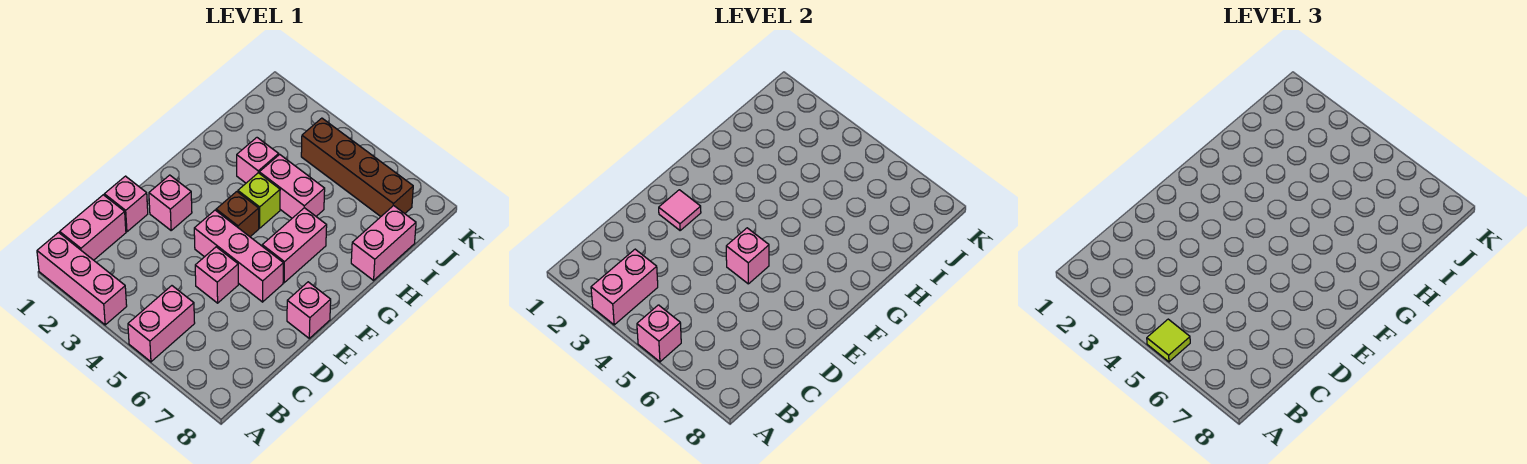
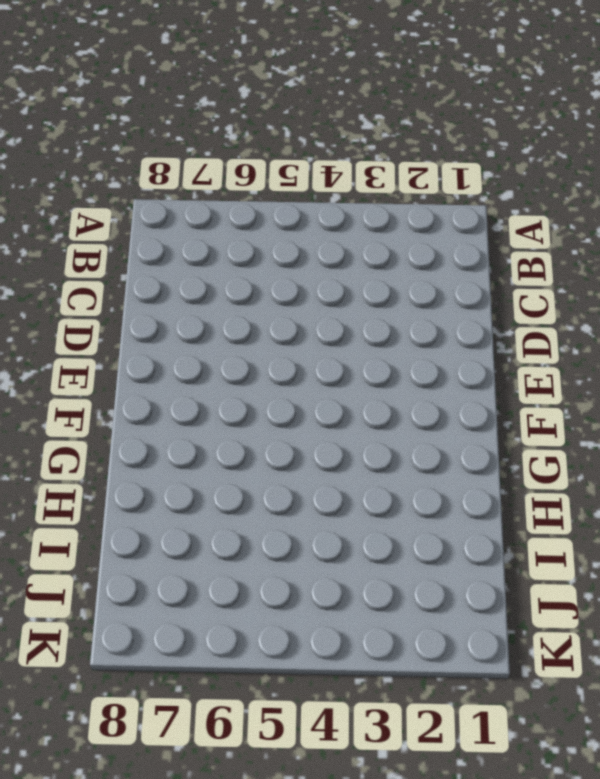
none -> pink 1x3 brick [37,233,127,325]
none -> pink 1x2 brick [128,286,195,362]
none -> pink 1x2 brick [60,195,126,260]

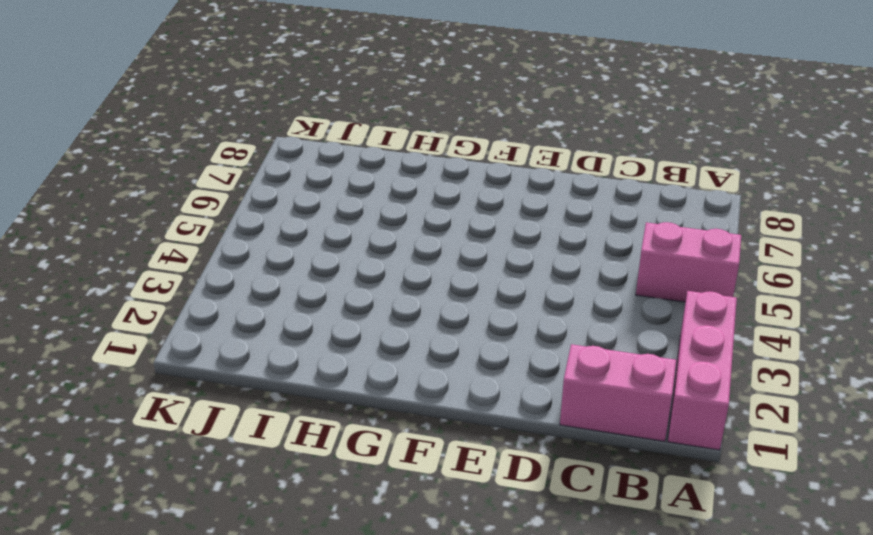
none -> pink 1x1 brick [104,176,148,232]
none -> pink 1x1 brick [195,247,238,303]
none -> pink 1x1 brick [149,175,192,230]

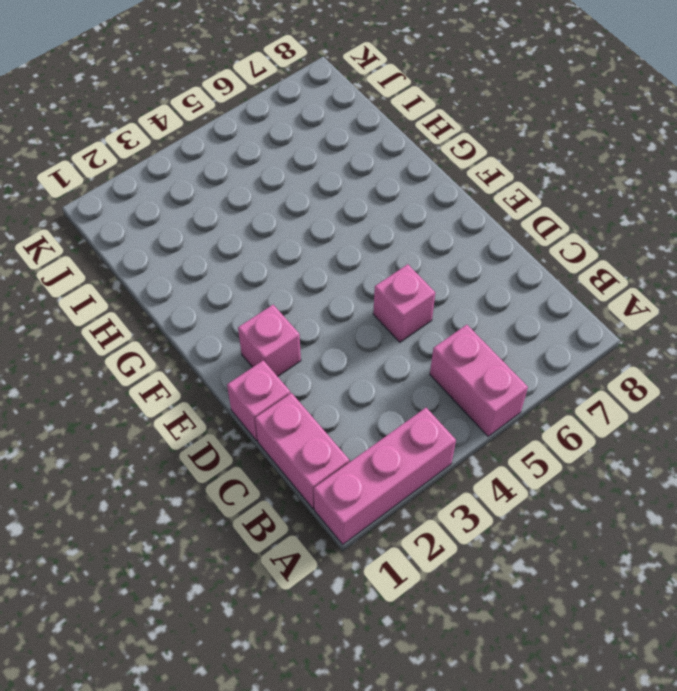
none -> pink 1x3 brick [194,210,283,302]
none -> pink 1x1 brick [287,282,331,338]
none -> brown 1x1 brick [216,192,259,237]

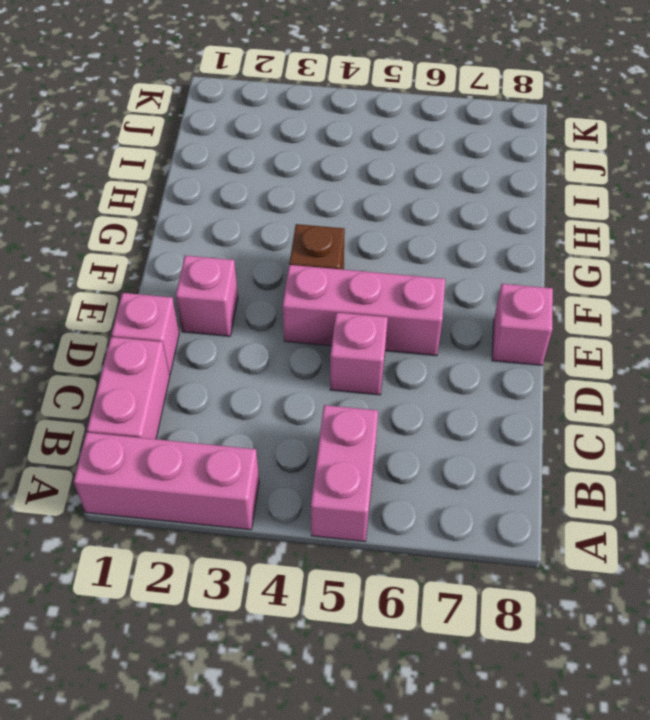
none -> pink 1x2 brick [262,208,327,283]
none -> lime 1x1 brick [238,173,280,228]
none -> pink 1x1 brick [237,138,279,183]

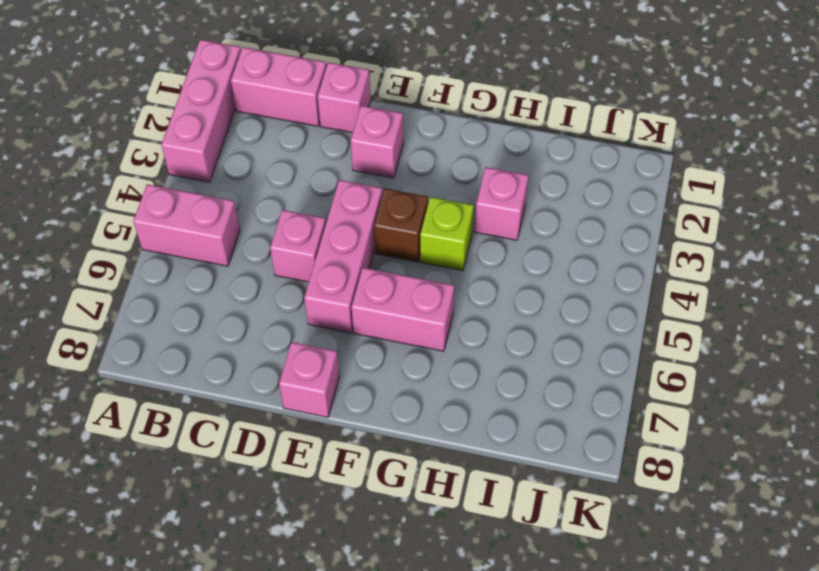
none -> pink 1x2 brick [259,154,325,218]
none -> pink 1x2 brick [351,206,416,280]
none -> brown 1x4 brick [301,118,413,216]

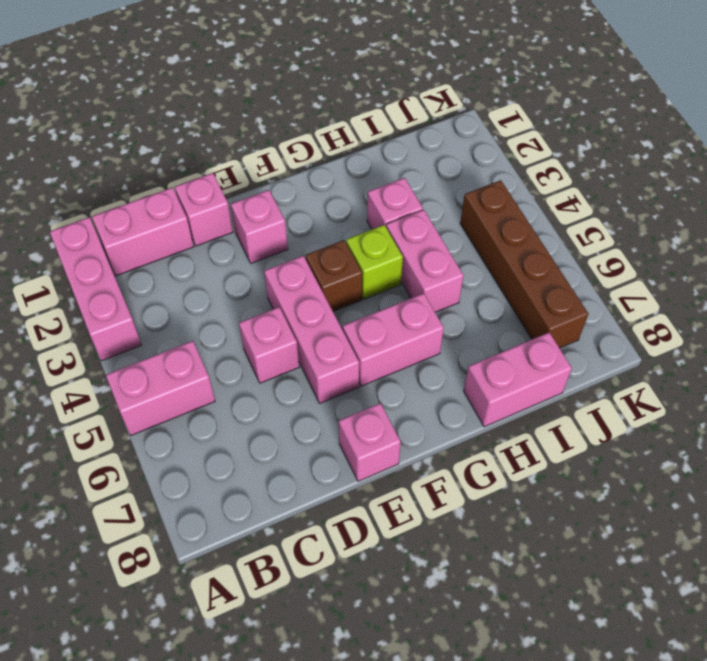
none -> pink 1x2 brick [591,249,658,325]
none -> pink 1x1 brick [637,305,681,362]
none -> pink 1x1 tile [659,190,701,230]

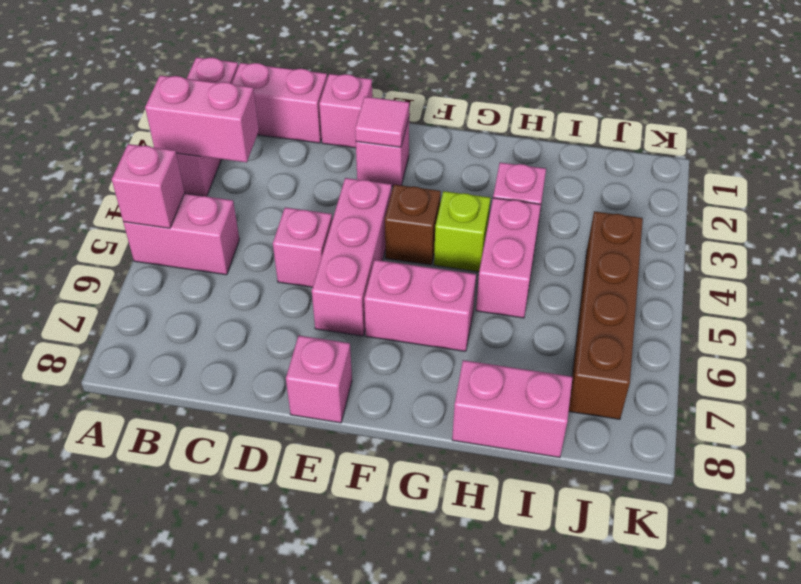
none -> pink 1x1 brick [726,228,769,284]
none -> lime 1x1 tile [1147,319,1190,362]

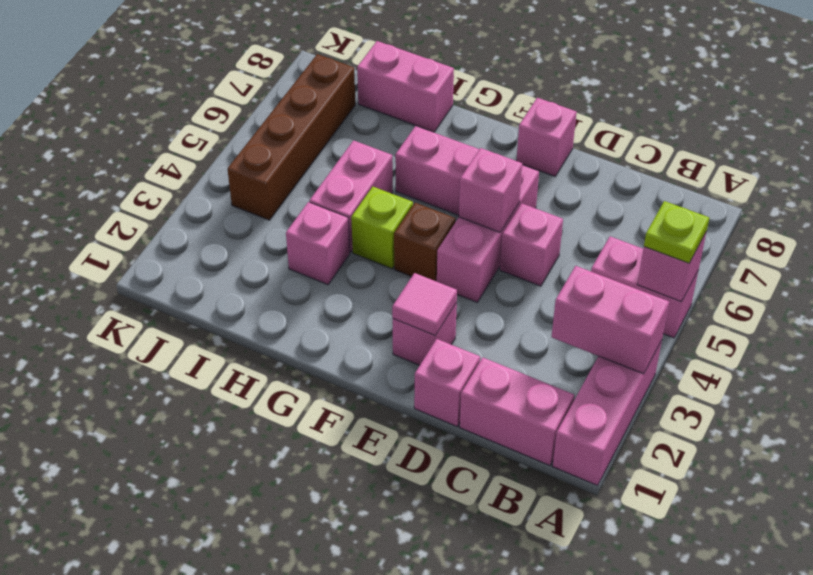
lime 1x1 plate [644,201,709,263] -> lime 1x1 tile [1147,319,1190,362]

